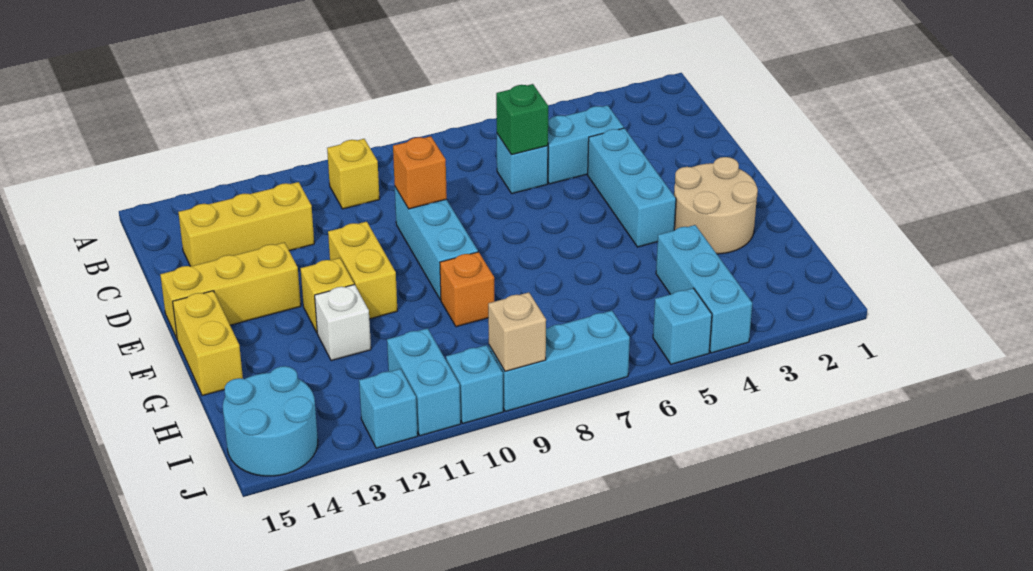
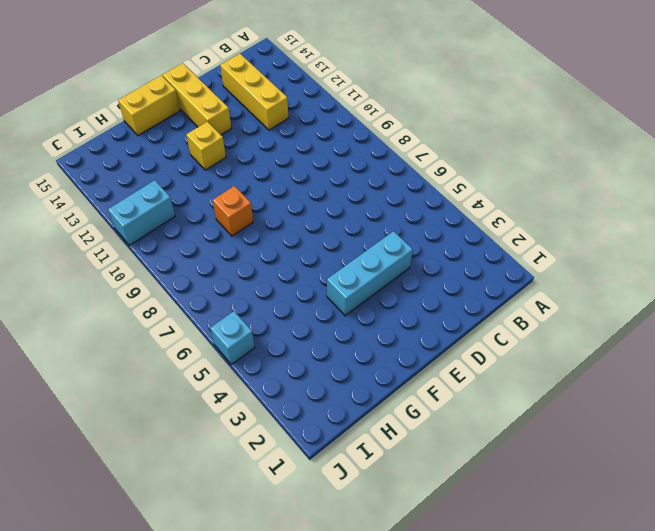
none -> yellow 1x1 brick [327,139,380,209]
none -> cyan 1x2 brick [548,105,624,184]
none -> cyan 1x1 brick [497,134,548,194]

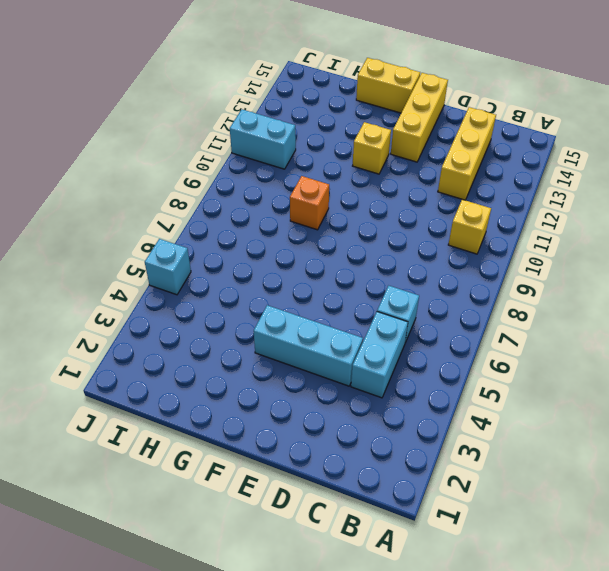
none -> cyan 1x3 brick [395,187,478,300]
none -> yellow 1x2 brick [328,222,397,319]
none -> tan 2x2 round brick [674,157,758,254]

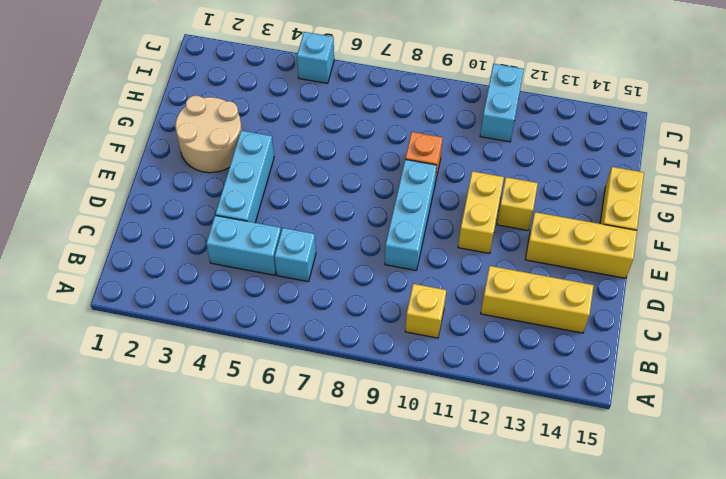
none -> white 1x1 brick [315,285,371,361]
none -> cyan 1x3 brick [656,225,752,353]
none -> cyan 2x2 round brick [223,366,318,476]

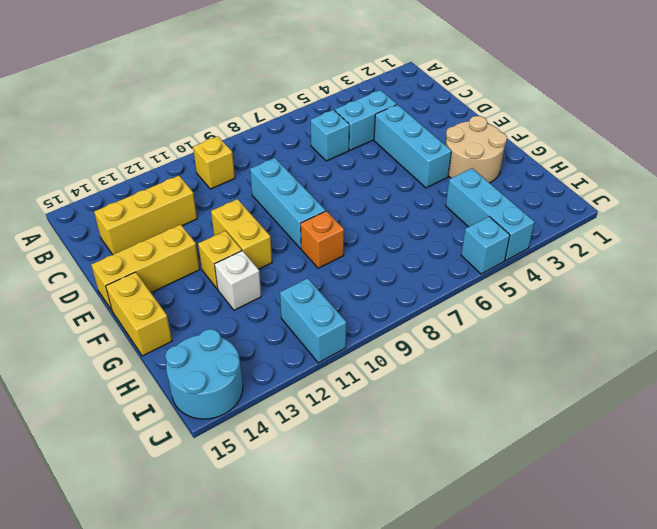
none -> cyan 1x3 brick [489,311,630,411]
none -> cyan 1x1 brick [446,345,503,423]
none -> cyan 1x1 brick [359,369,418,448]

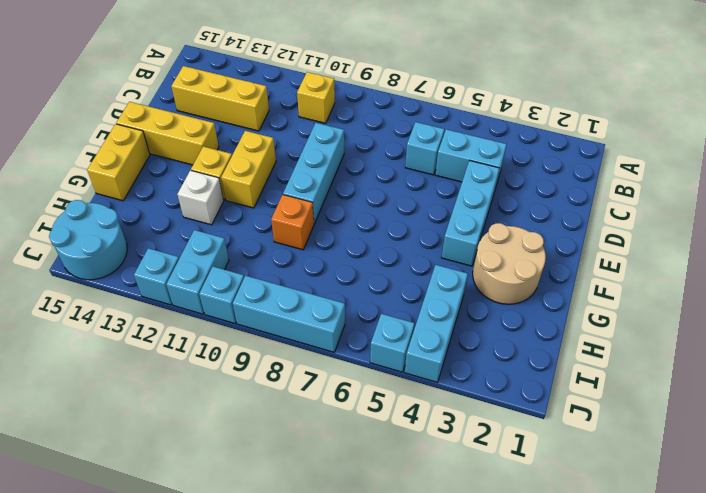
none -> green 1x1 brick [496,84,548,155]
none -> orange 1x1 brick [393,136,447,209]
none -> tan 1x1 brick [488,292,546,371]

